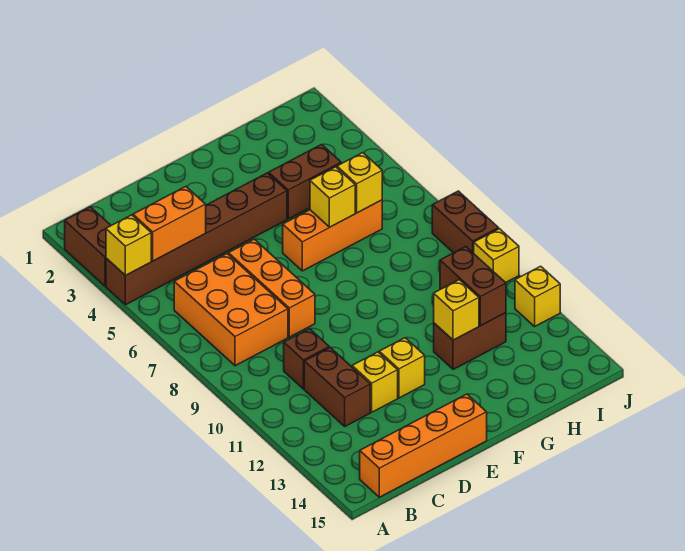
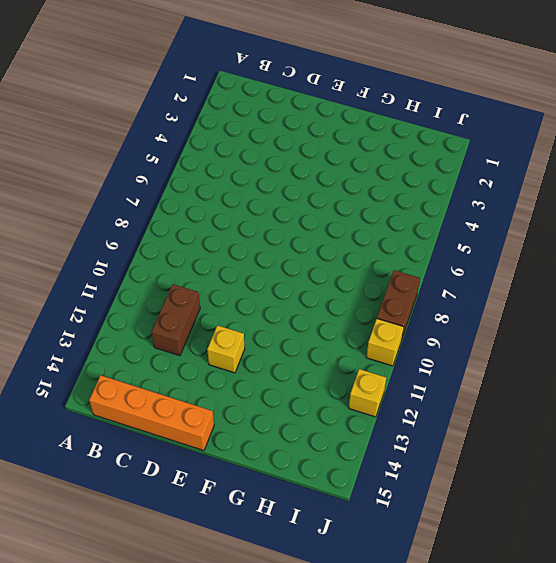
none -> brown 1x2 brick [65,207,111,286]
none -> brown 1x6 brick [106,173,287,305]
none -> orange 2x3 brick [174,254,288,366]

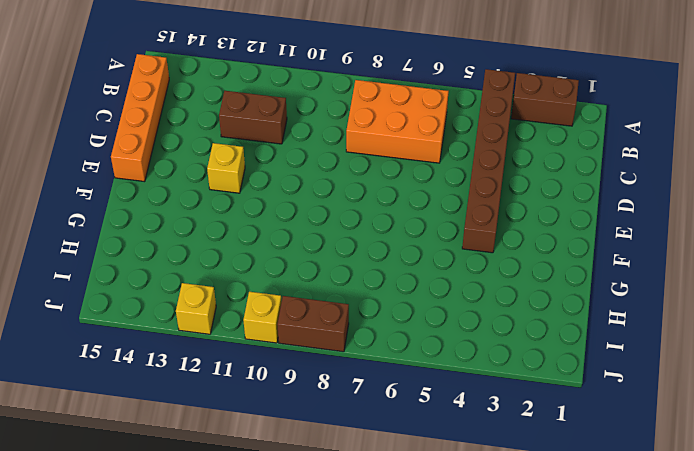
none -> brown 1x1 brick [284,329,329,389]
none -> orange 1x3 brick [228,239,315,337]
none -> yellow 1x1 brick [352,352,398,412]

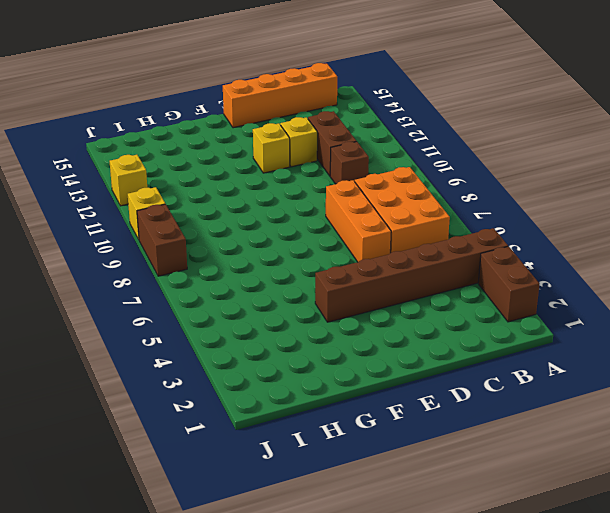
none -> orange 1x3 brick [283,200,382,271]
none -> brown 1x2 brick [269,145,341,219]
none -> brown 1x2 brick [434,313,506,369]

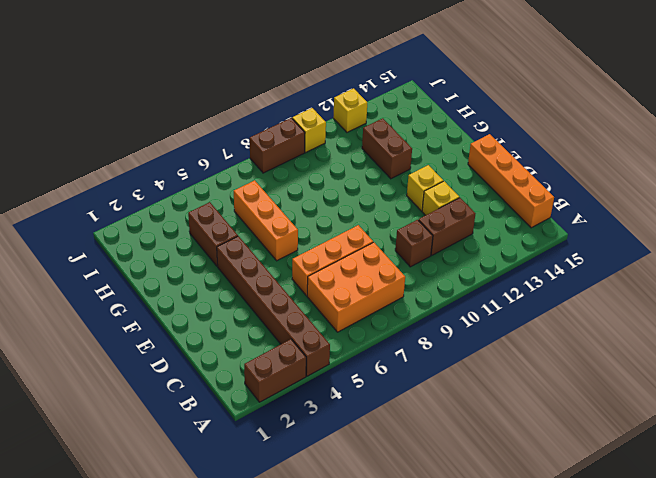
none -> yellow 1x1 brick [106,215,151,276]
none -> orange 1x2 brick [133,187,206,261]
none -> yellow 1x1 brick [310,167,355,227]

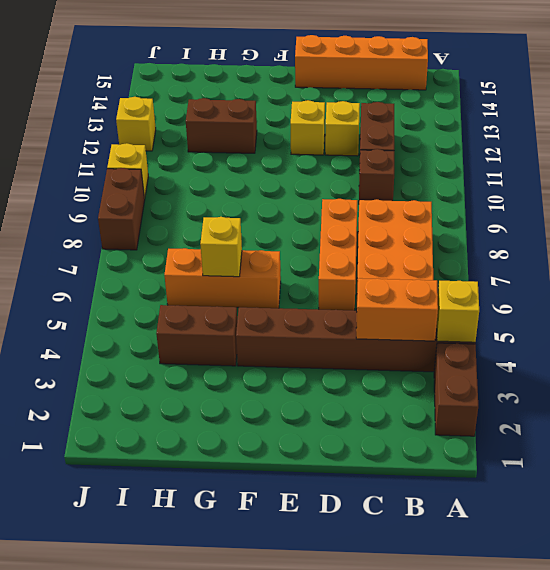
none -> yellow 1x1 brick [434,280,479,340]
none -> yellow 1x1 brick [337,153,382,213]
none -> brown 1x2 brick [440,247,506,326]

